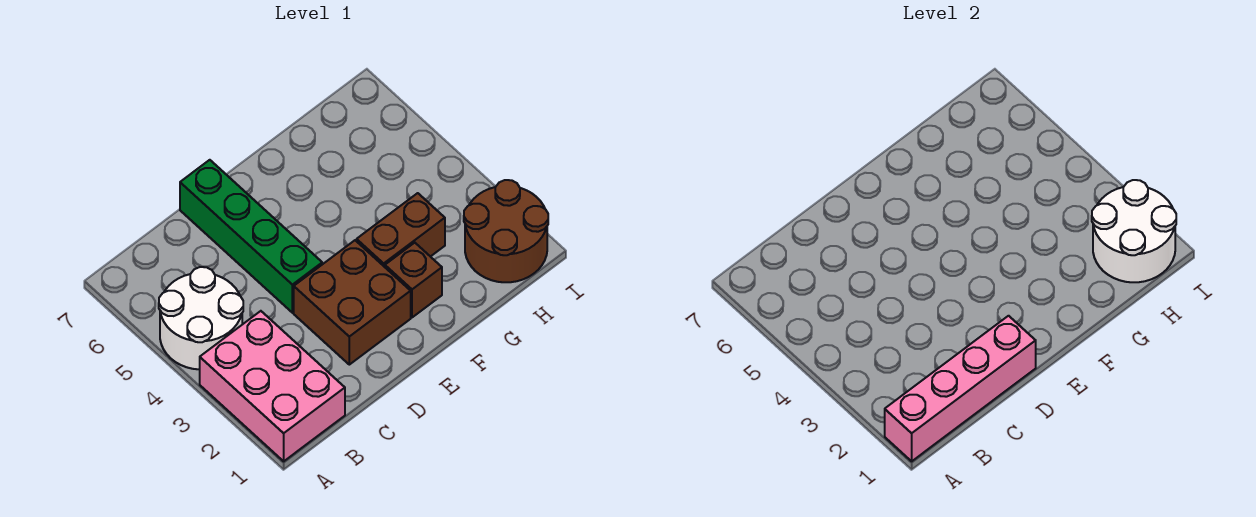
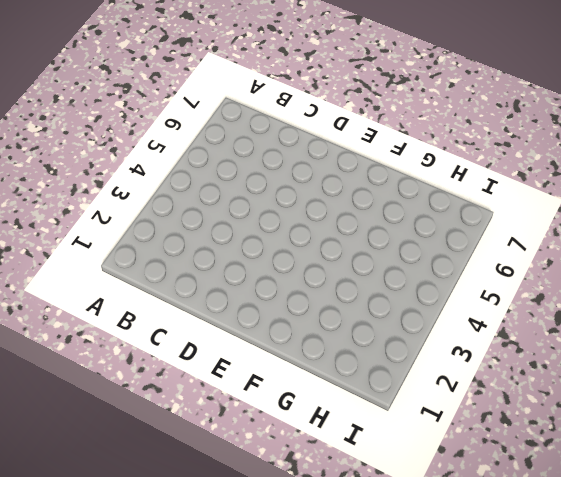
none -> pink 2x3 brick [200,311,345,461]
none -> white 2x2 round brick [159,267,243,369]

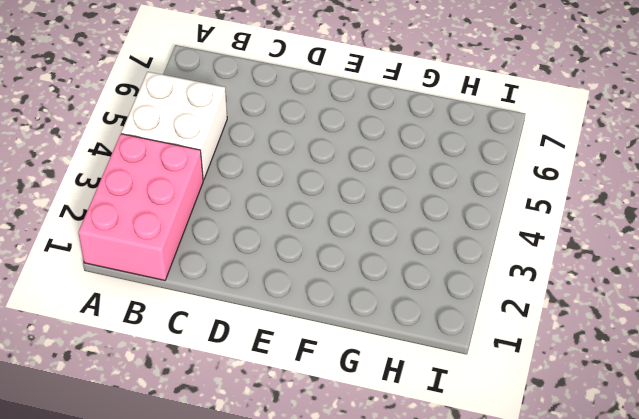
white 2x2 brick [121,72,227,180] -> white 2x2 round brick [159,267,243,369]
none -> brown 2x2 brick [294,240,411,365]
none -> green 1x4 brick [180,160,322,313]

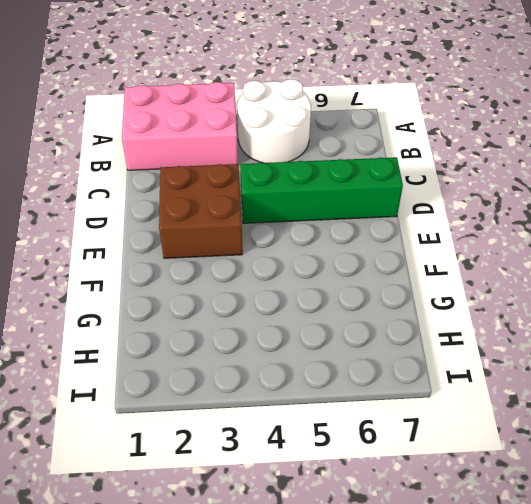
none -> brown 1x1 brick [385,243,442,317]
none -> brown 1x2 brick [357,193,445,267]

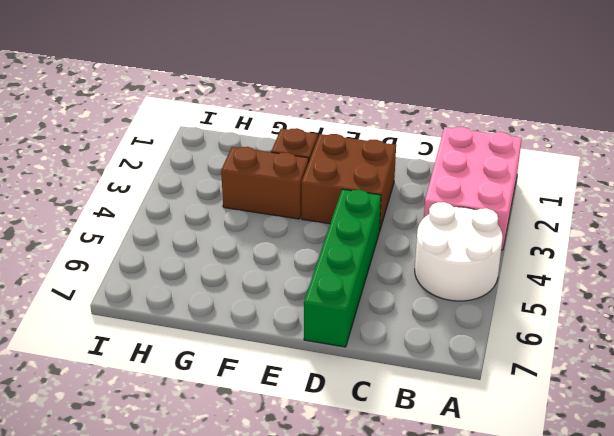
none -> brown 2x2 round brick [464,180,548,282]
none -> pink 1x4 brick [885,316,1036,461]

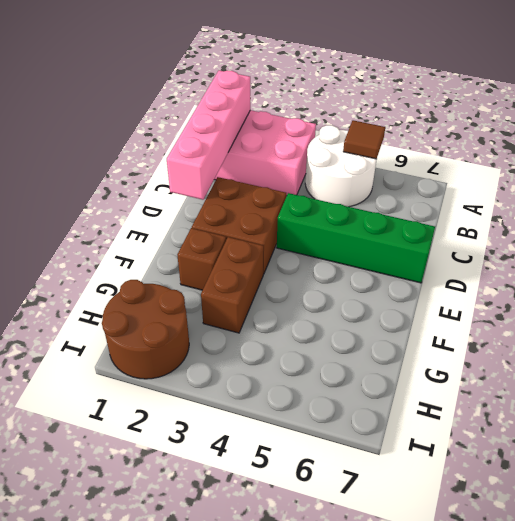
brown 1x1 tile [343,120,385,159] -> none
none -> white 2x2 round brick [1092,180,1176,282]

